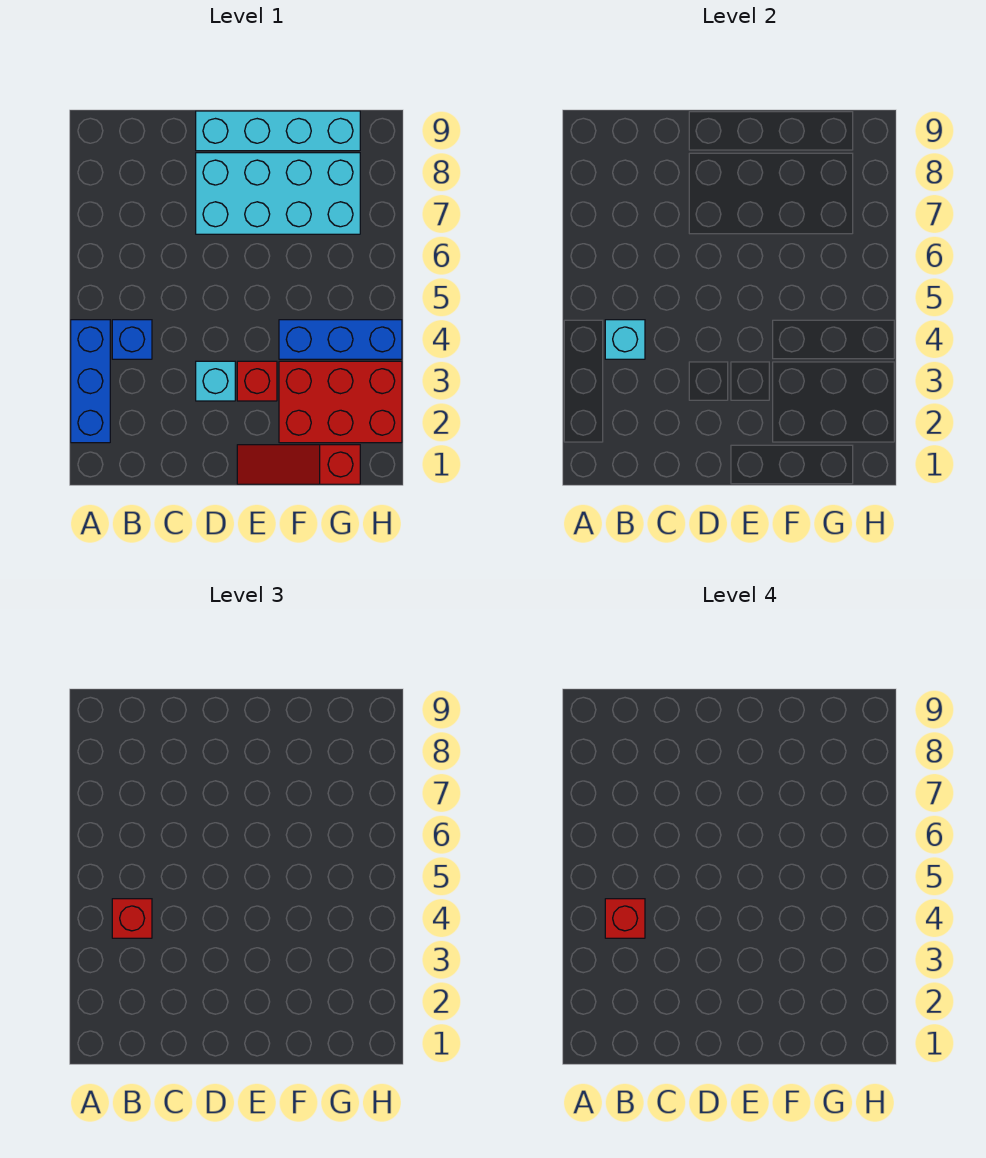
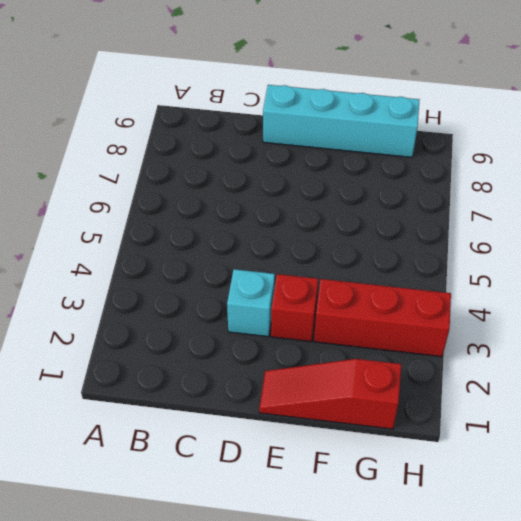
red 1x3 brick [314,279,451,357] -> red 2x3 brick [279,361,402,443]
none -> blue 1x3 brick [71,320,110,443]
none -> blue 1x1 brick [112,320,152,359]
none -> cyan 2x4 brick [196,153,360,234]

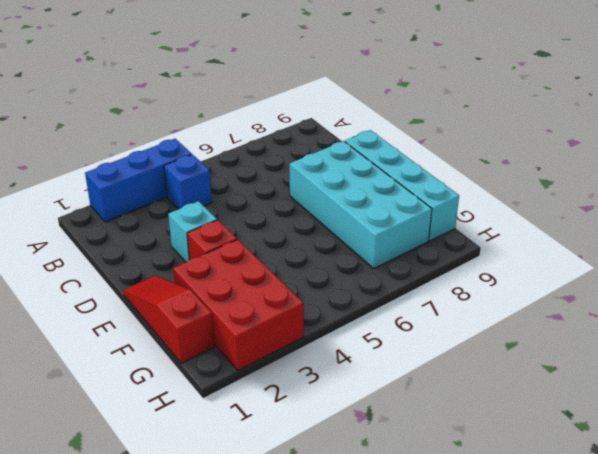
none -> blue 1x3 brick [279,320,402,359]
none -> cyan 1x1 brick [605,320,645,359]
none -> red 1x1 brick [112,899,152,938]

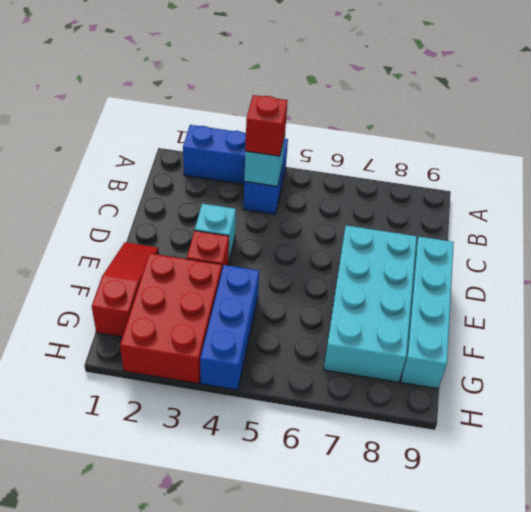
none -> red 1x1 brick [605,899,645,938]

